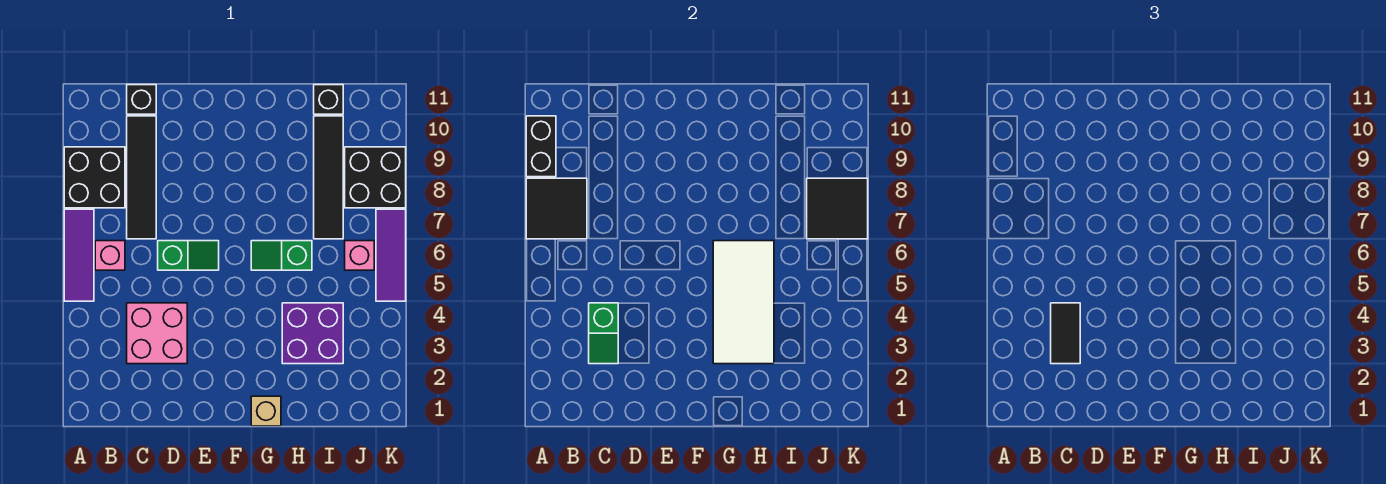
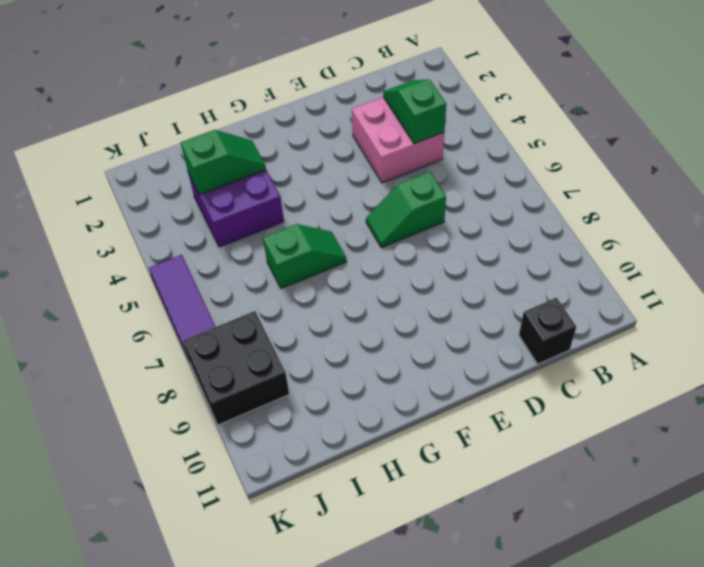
green 1x2 slope [181,130,266,195] -> white 2x4 tile [713,241,774,364]
none -> purple 1x3 tile [64,209,94,301]
none -> black 2x2 brick [64,147,125,208]
none -> pink 1x1 brick [95,241,125,270]

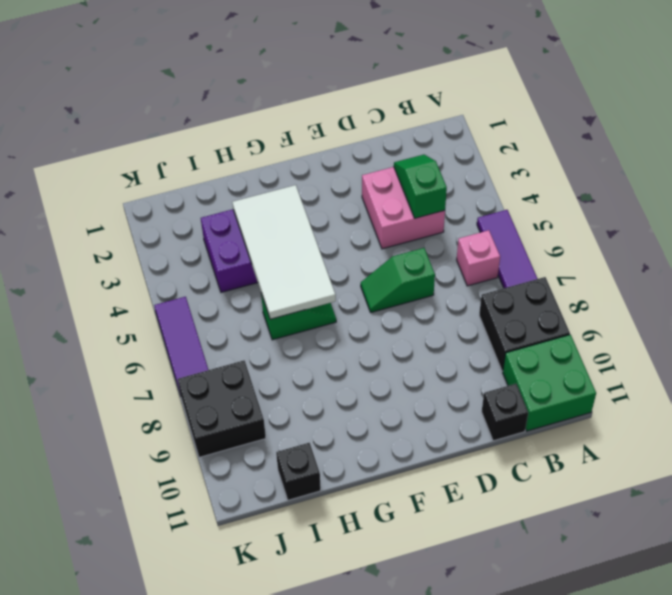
green 2x2 brick [503,335,596,431] -> none
none -> black 1x4 tile [127,116,156,239]
none -> tan 1x1 brick [251,396,281,426]
none -> black 1x4 tile [314,116,343,239]

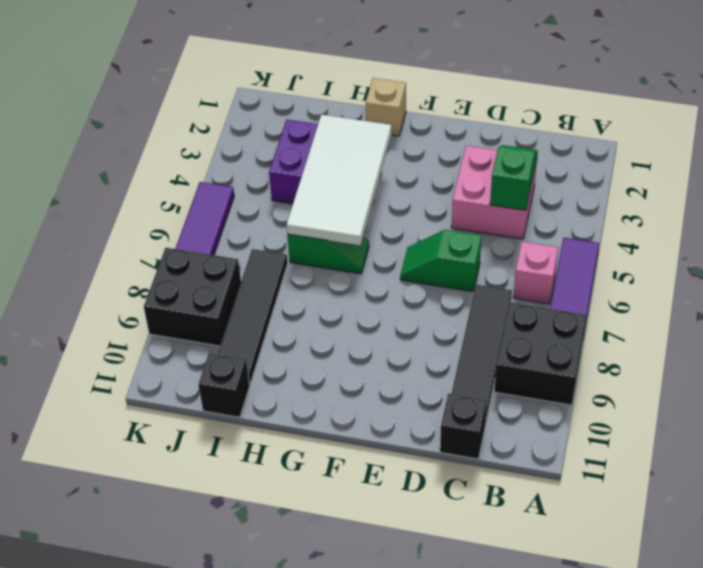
none -> pink 1x1 brick [345,241,374,270]
none -> black 2x2 tile [526,178,587,239]
none -> black 1x2 brick [526,116,556,177]

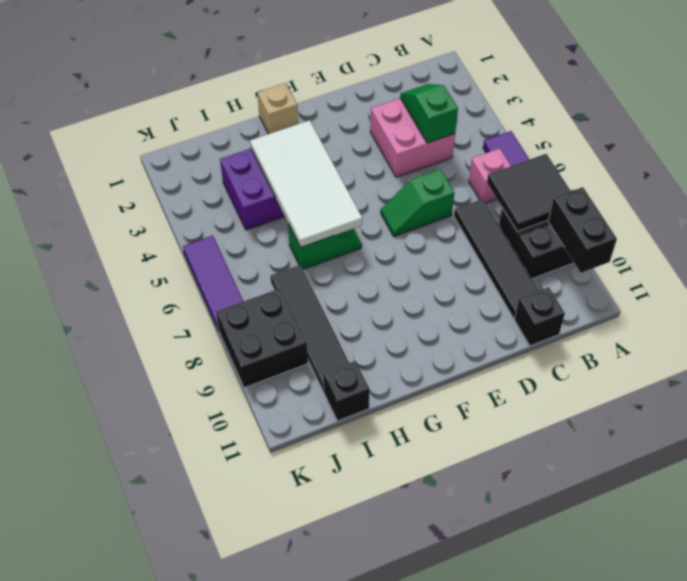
none -> pink 1x1 brick [345,241,374,270]
none -> black 2x2 tile [807,178,868,239]
none -> black 1x2 tile [1051,303,1080,364]

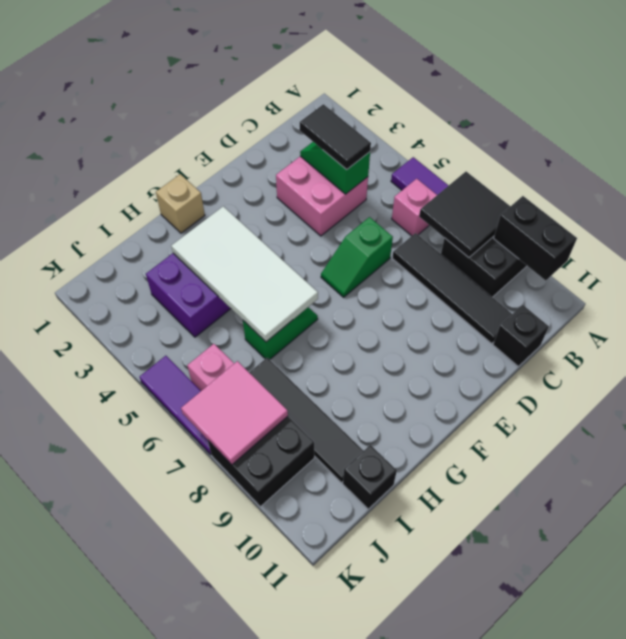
pink 2x2 tile [181,361,288,465] -> black 2x2 tile [807,178,868,239]

